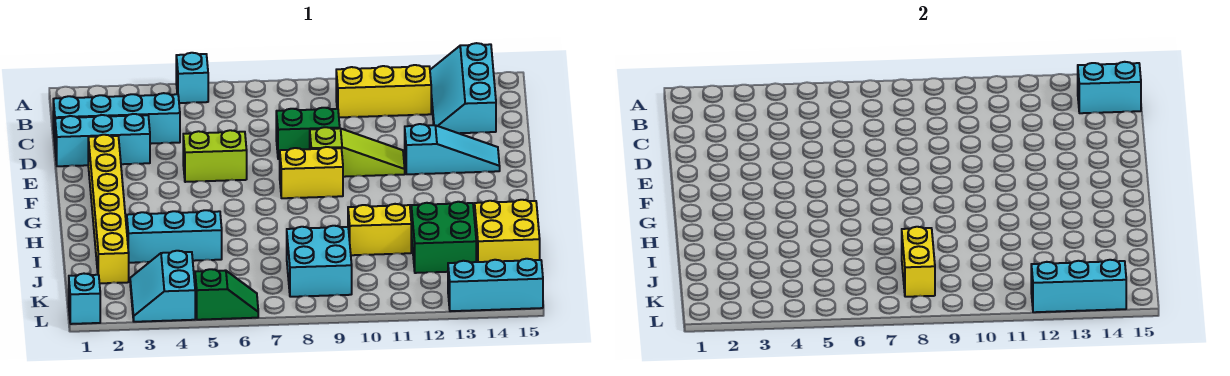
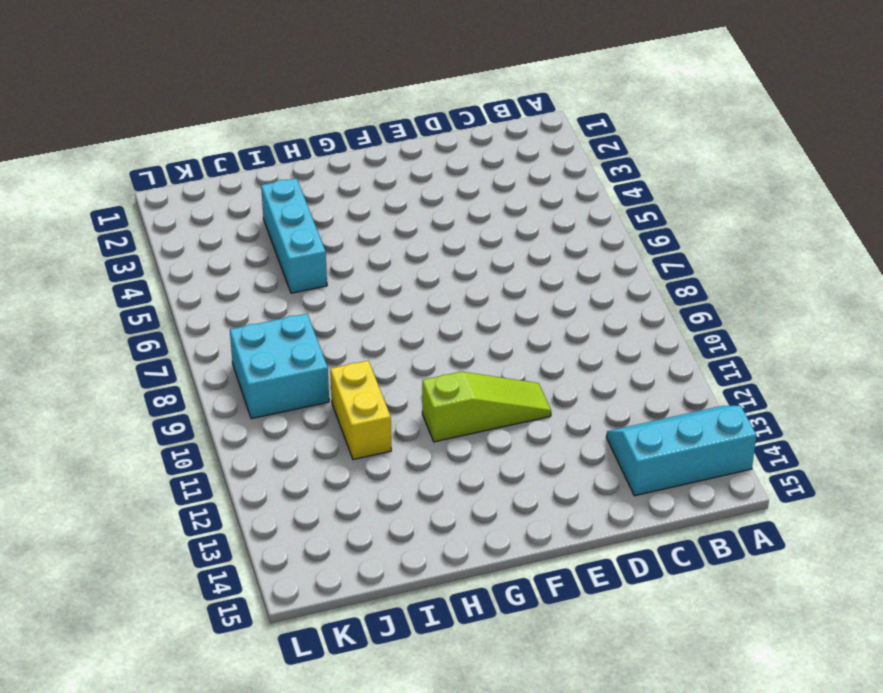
lime 1x3 slope [422,372,551,442] -> lime 1x3 slope turned to [310,127,405,177]
none -> cyan 1x1 brick [176,53,208,103]
none -> yellow 1x3 brick [336,65,431,117]
none -> cyan 1x4 brick [53,93,180,144]

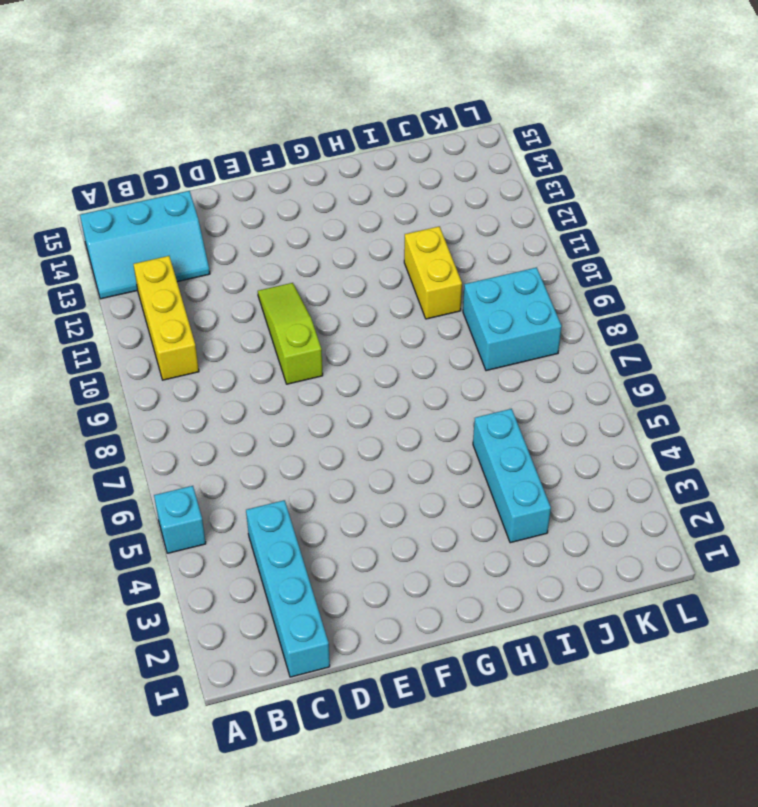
none -> cyan 1x3 brick [55,114,150,166]
none -> green 1x2 brick [276,108,340,159]
none -> yellow 1x6 brick [88,135,129,283]

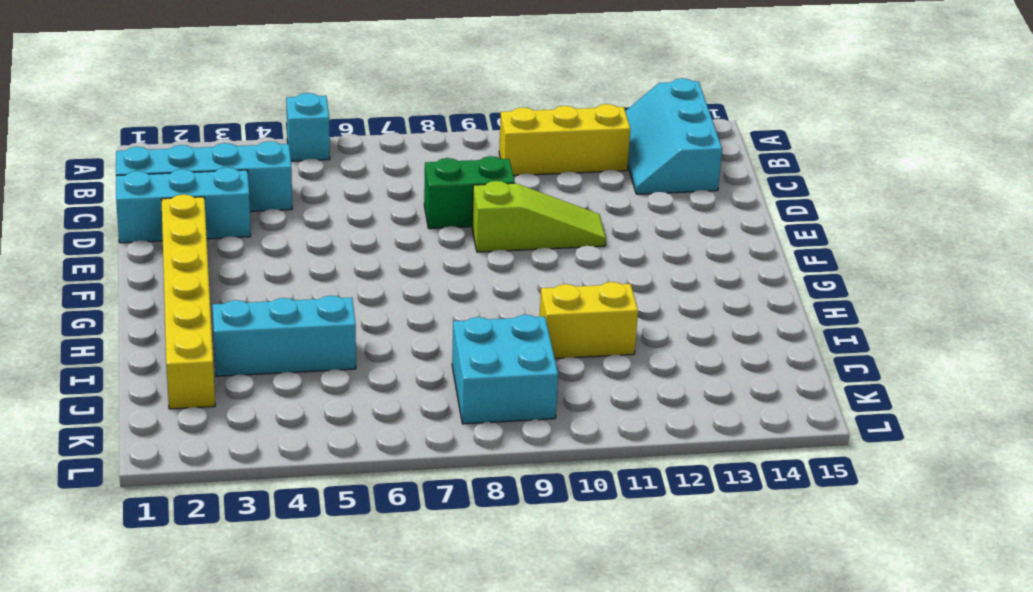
none -> lime 1x2 brick [183,130,247,182]
none -> cyan 1x3 slope [405,124,500,174]
none -> yellow 1x2 brick [280,147,343,198]

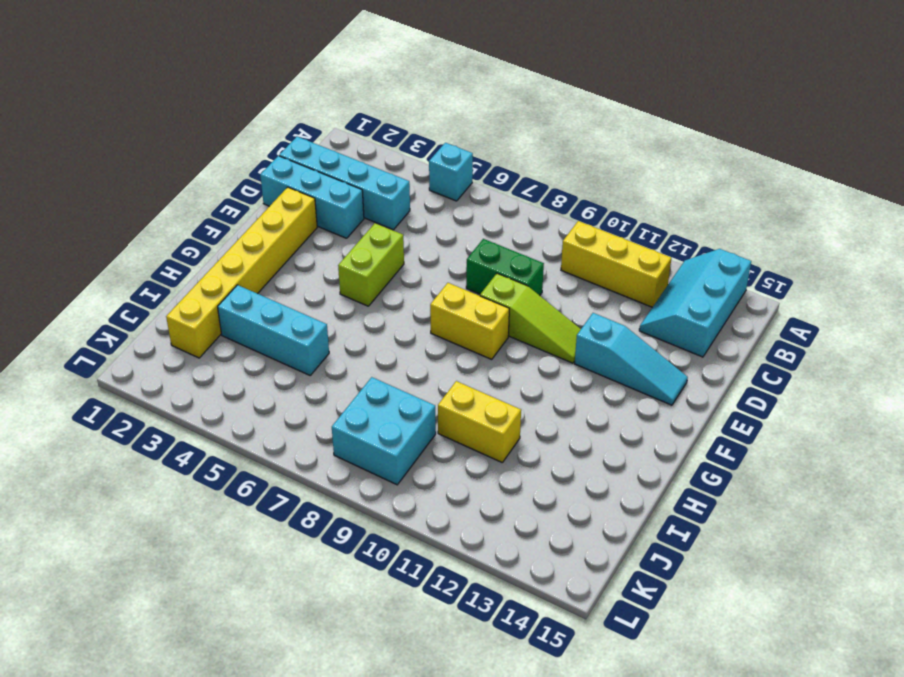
lime 1x2 brick [338,223,404,306] -> lime 1x2 brick turned to [183,130,247,182]
none -> green 2x2 brick [411,202,476,273]
none -> yellow 2x2 brick [475,200,540,262]
none -> cyan 2x2 slope [130,251,195,322]

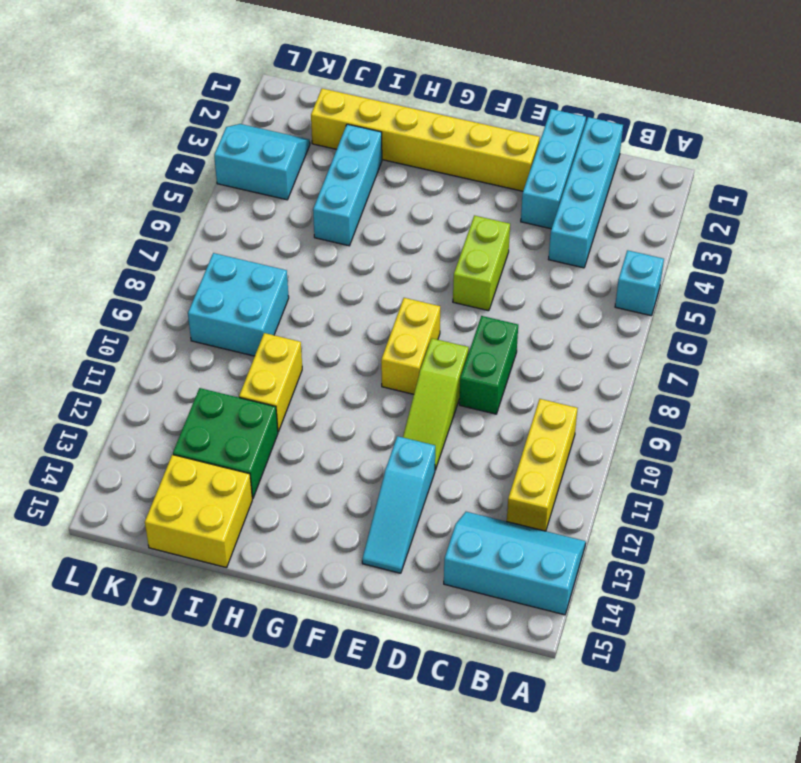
none -> cyan 1x1 brick [69,274,100,324]
none -> green 1x2 slope [195,269,258,320]
none -> cyan 1x3 brick [448,259,543,311]

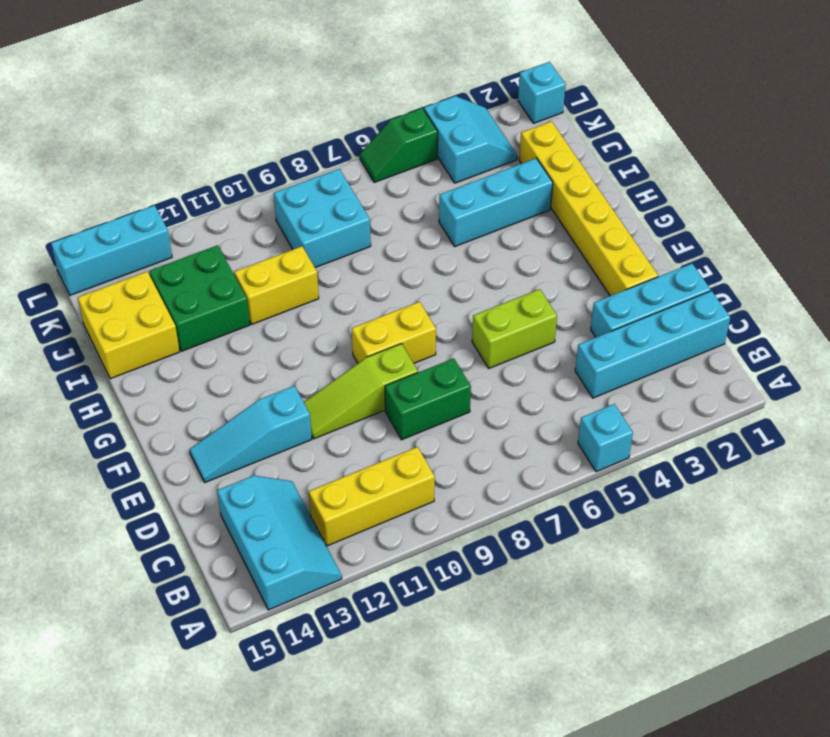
none -> cyan 1x2 brick [1078,62,1141,113]
none -> yellow 1x2 brick [902,227,935,297]
none -> cyan 1x3 brick [1031,260,1126,312]

